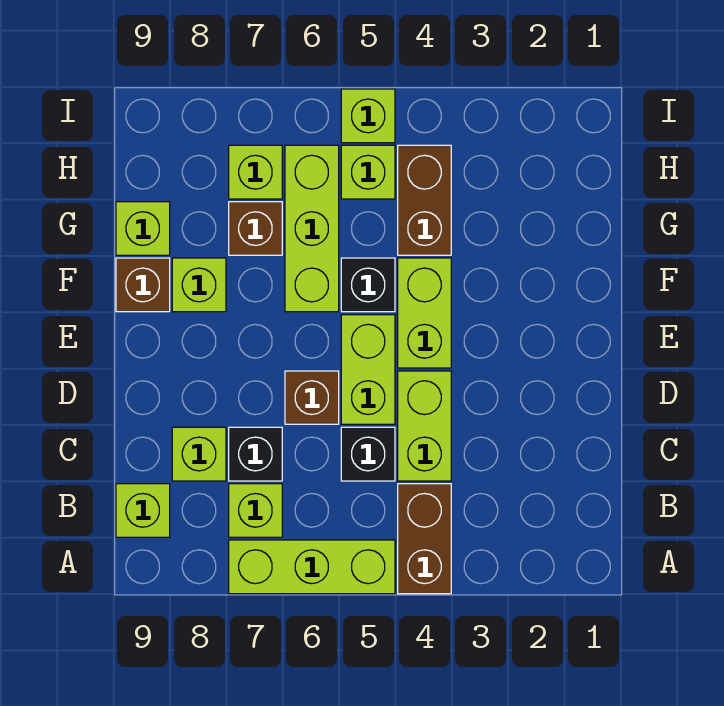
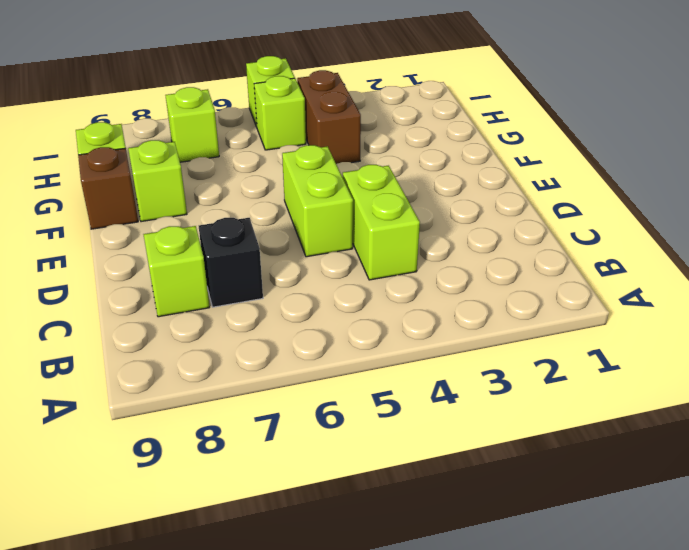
none -> brown 1x2 brick [398,484,451,594]
none -> lime 1x3 brick [229,540,395,594]
none -> lime 1x1 brick [229,484,282,537]

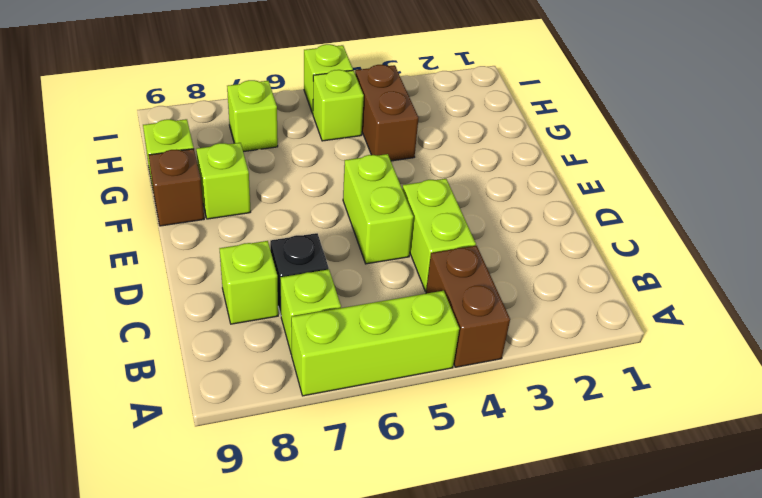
none -> lime 1x1 brick [116,484,170,537]
none -> black 1x1 brick [341,427,395,481]
none -> brown 1x1 brick [285,371,339,424]

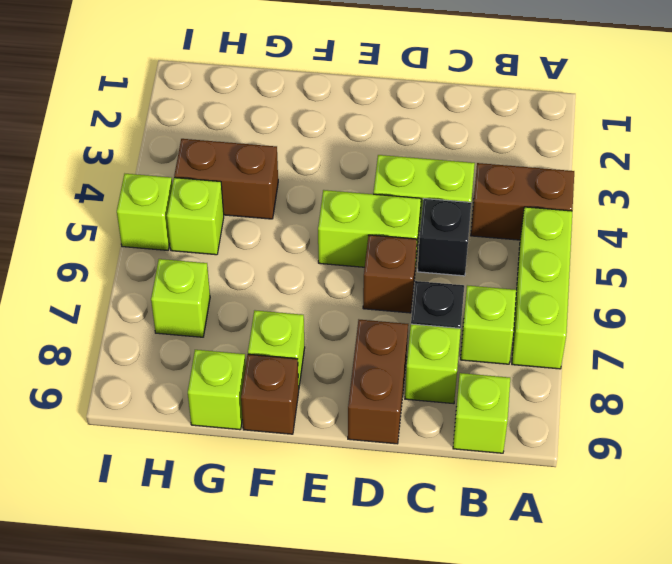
brown 1x2 brick [348,320,408,444] -> none
none -> lime 1x2 brick [398,258,451,368]
none -> black 1x1 brick [341,258,395,312]
none -> lime 1x3 brick [285,145,339,312]

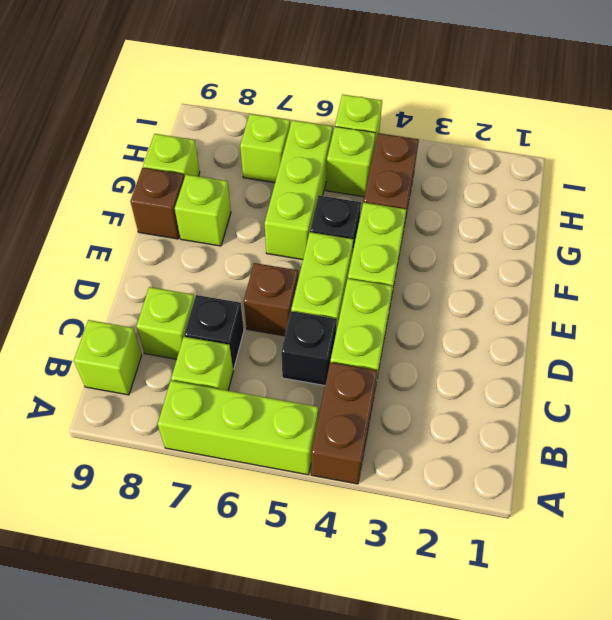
none -> brown 1x1 brick [229,202,282,255]

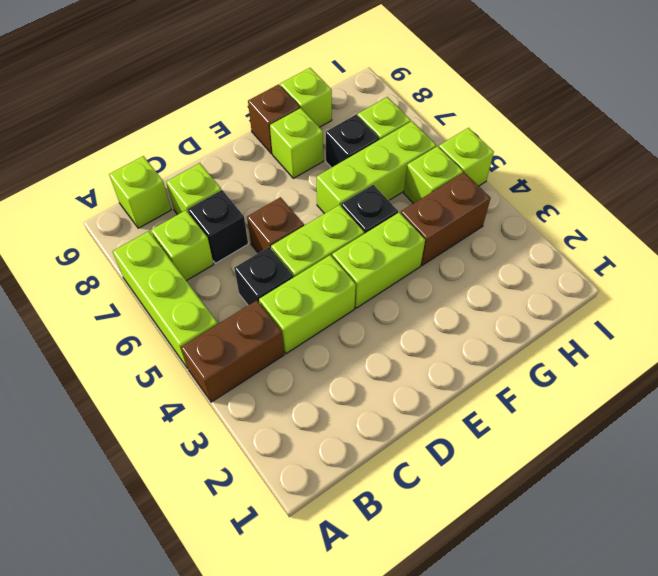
black 1x1 brick [326,115,379,168] -> brown 1x1 brick [229,202,282,255]

